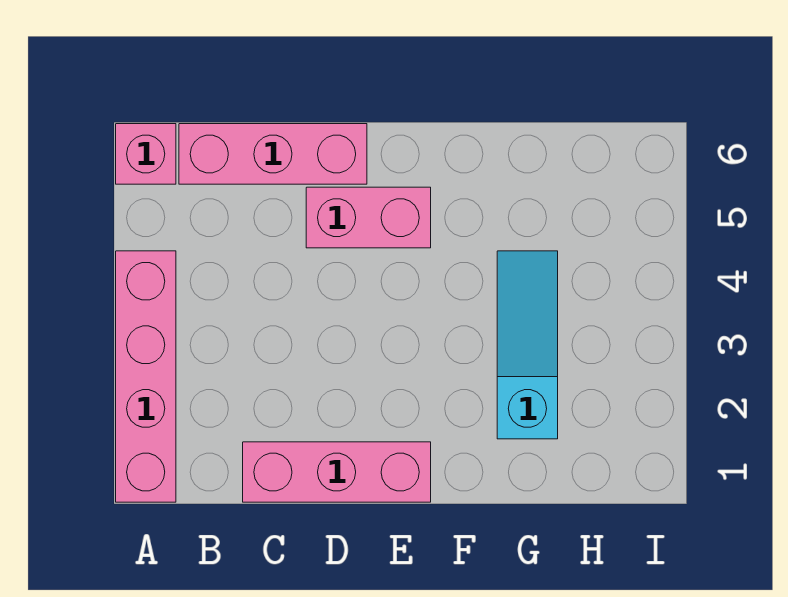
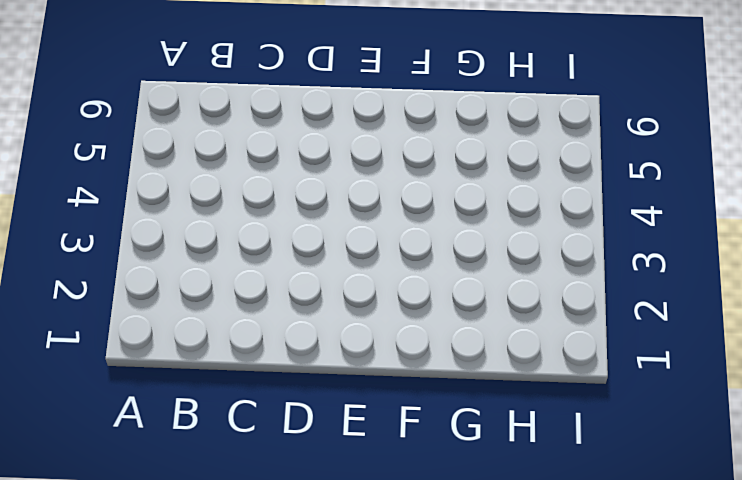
none -> pink 1x4 brick [116,251,176,502]
none -> pink 1x1 brick [116,124,176,184]

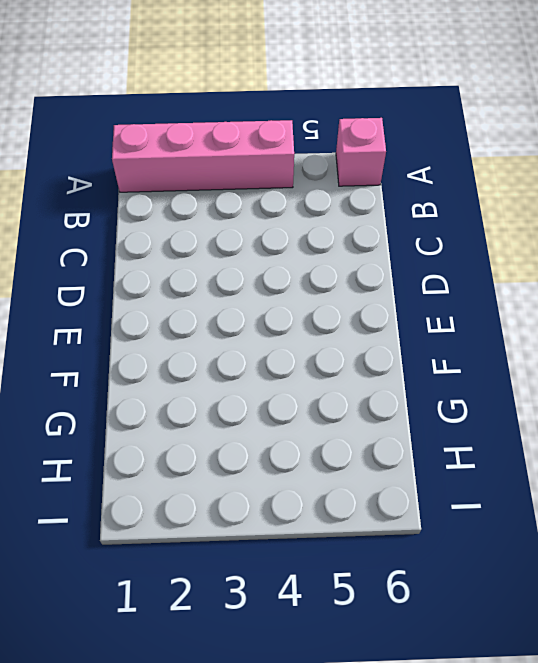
none -> pink 1x3 brick [179,124,367,184]
none -> pink 1x3 brick [243,442,431,502]

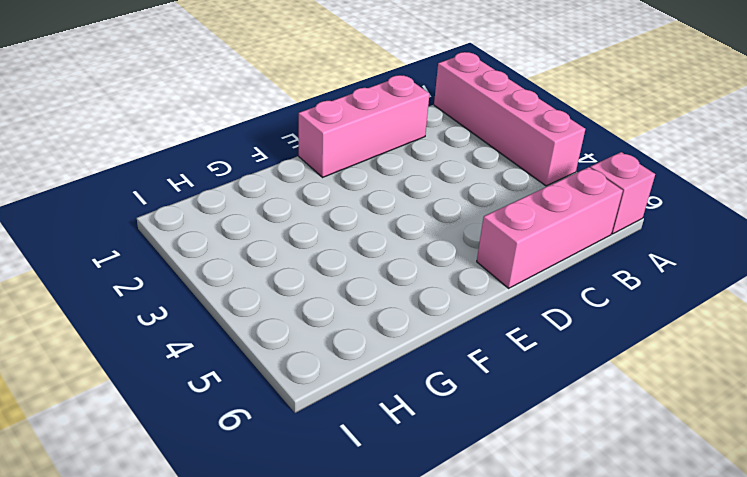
none -> pink 1x2 brick [306,187,431,248]
none -> cyan 1x3 slope [497,251,558,439]

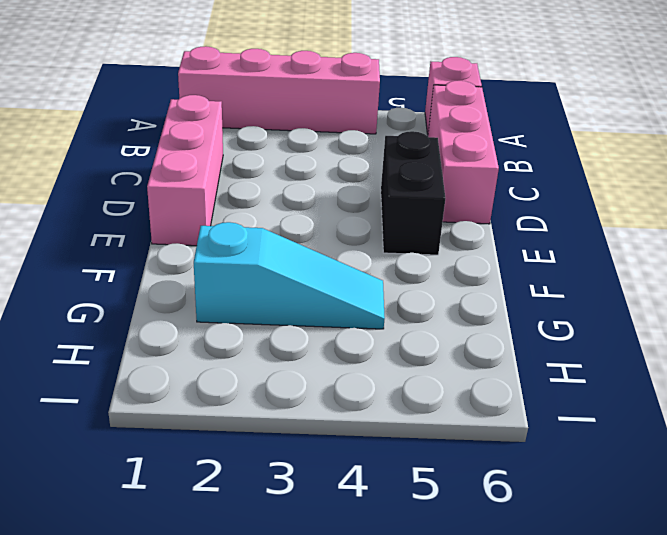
black 1x2 brick [381,131,445,255] -> pink 1x2 brick [306,187,431,248]

